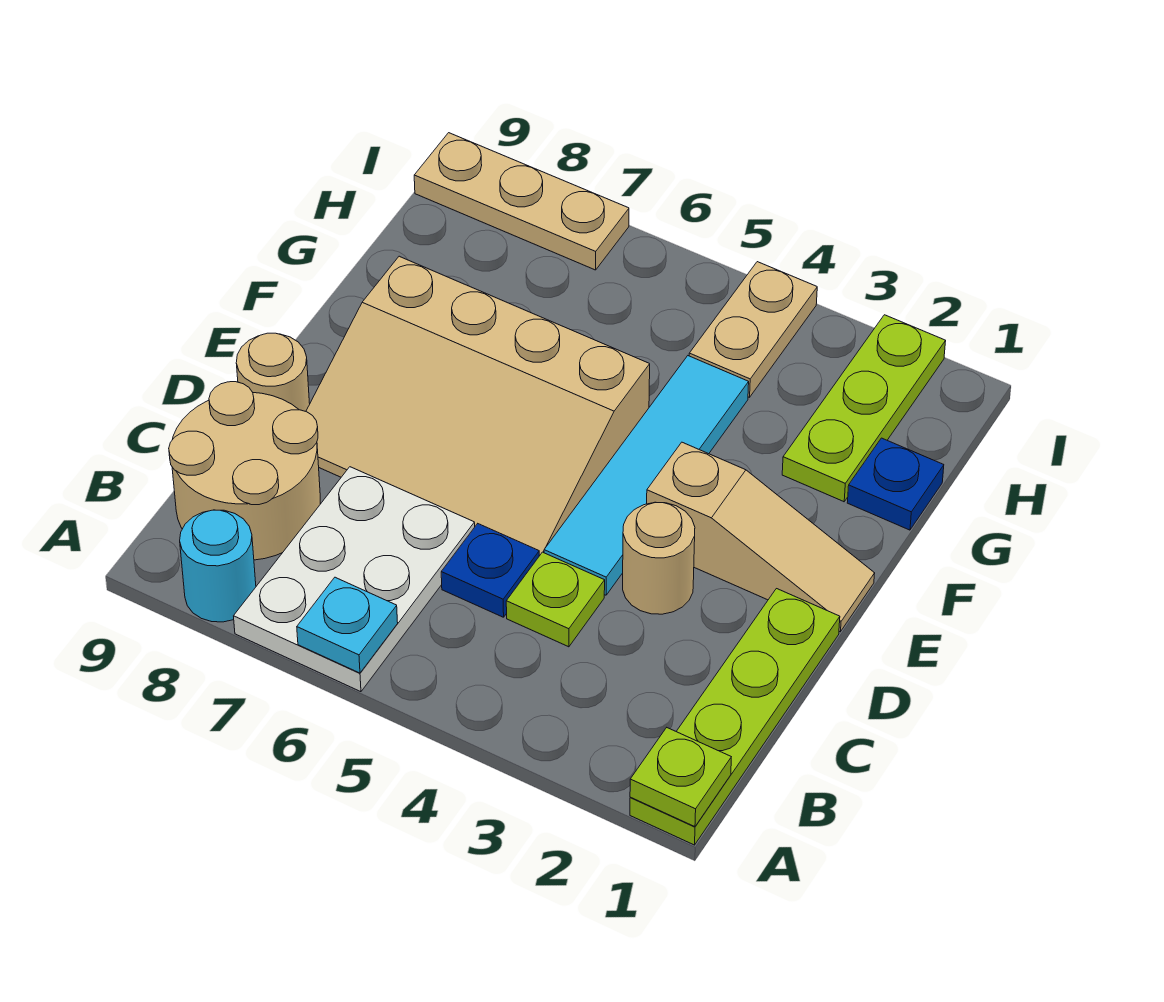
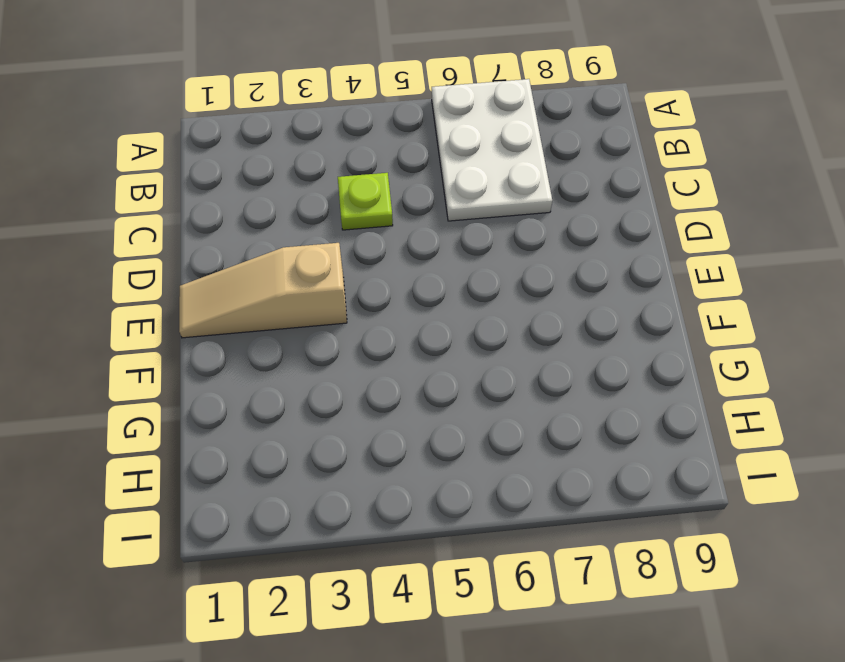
none -> lime 1x4 plate [630,589,840,845]
none -> cyan 1x1 round brick [180,510,256,622]
none -> tan 2x2 round brick [169,382,320,560]

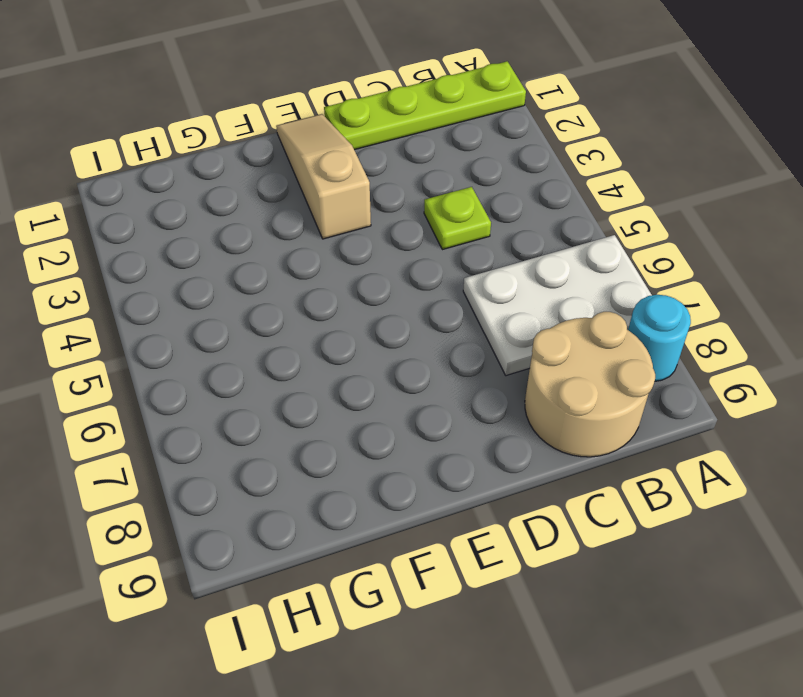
none -> blue 1x1 plate [441,524,539,617]
none -> tan 1x1 round brick [623,502,695,614]
none -> cyan 1x4 tile [544,356,749,595]

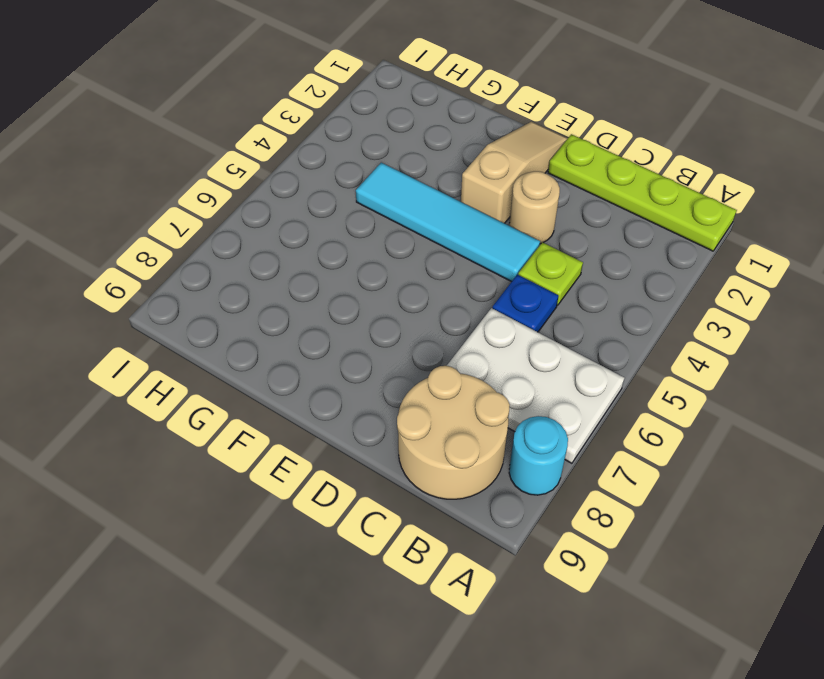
none -> tan 3x4 slope [306,256,650,556]
none -> tan 1x1 round brick [236,333,310,411]
none -> blue 1x1 plate [847,438,944,530]

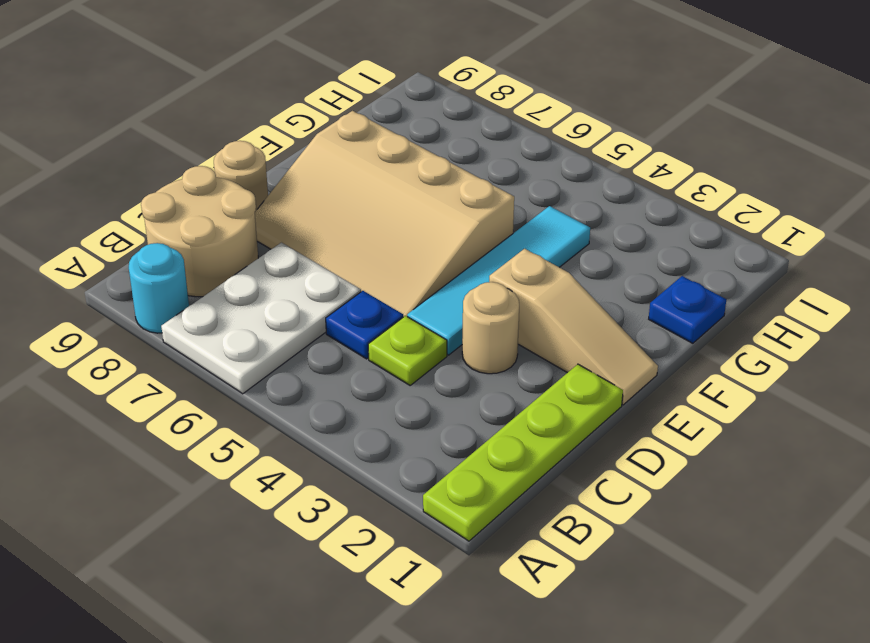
none -> lime 1x3 plate [782,315,946,502]
none -> tan 1x2 plate [689,262,817,397]
none -> tan 1x3 plate [414,133,629,270]

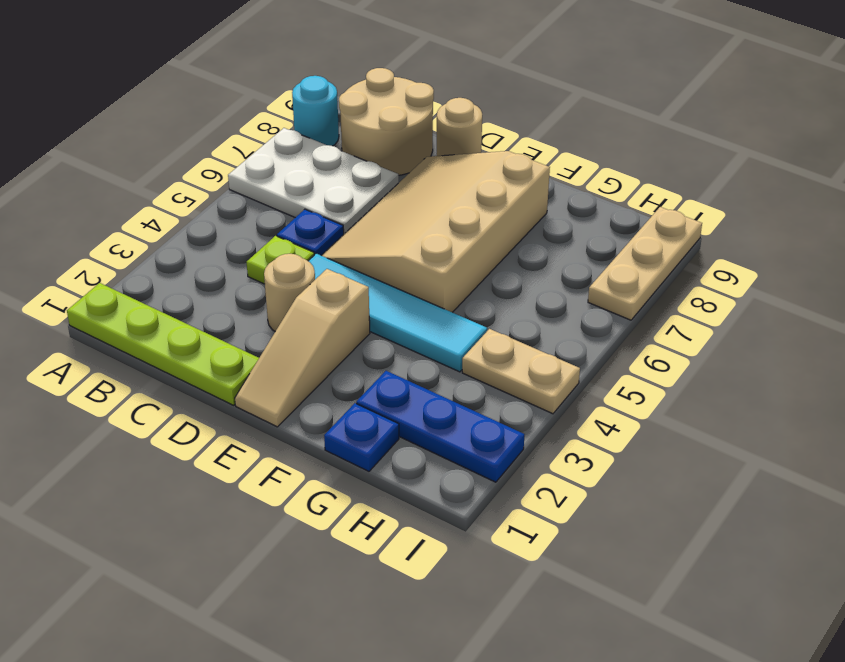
blue 1x3 plate [356,371,525,482] -> lime 1x3 plate [782,315,946,502]
none -> lime 1x1 plate [630,728,731,827]
none -> cyan 1x1 plate [297,577,398,673]

